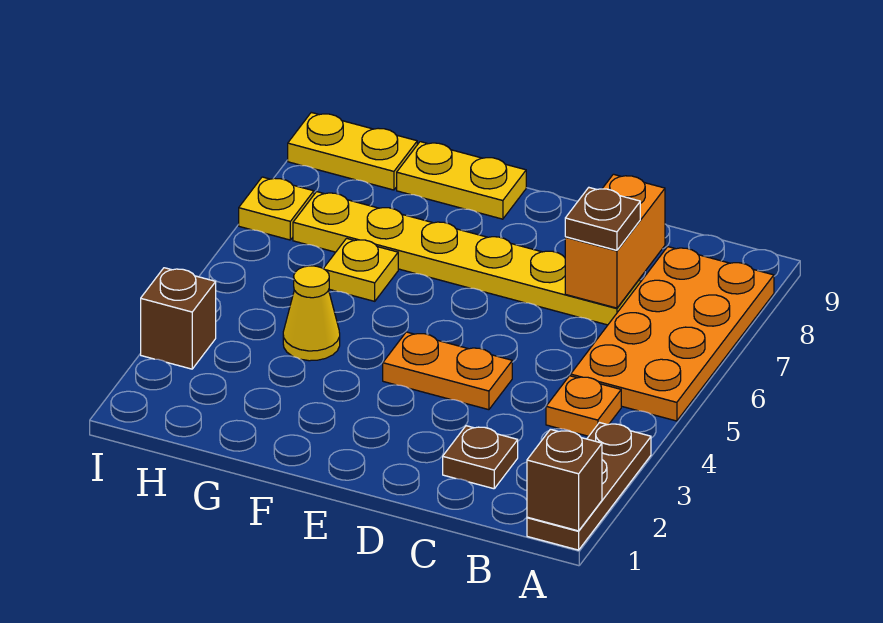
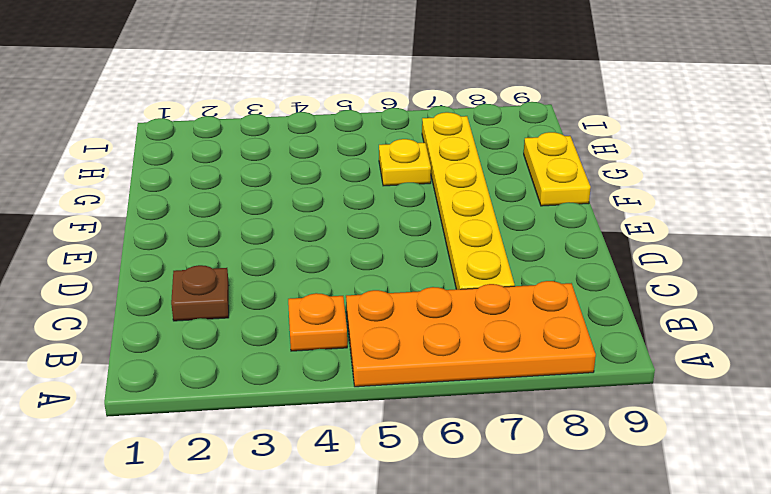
none -> brown 1x3 plate [527,423,651,550]
none -> orange 1x2 plate [383,332,512,410]
none -> yellow 1x1 cone [283,266,340,361]

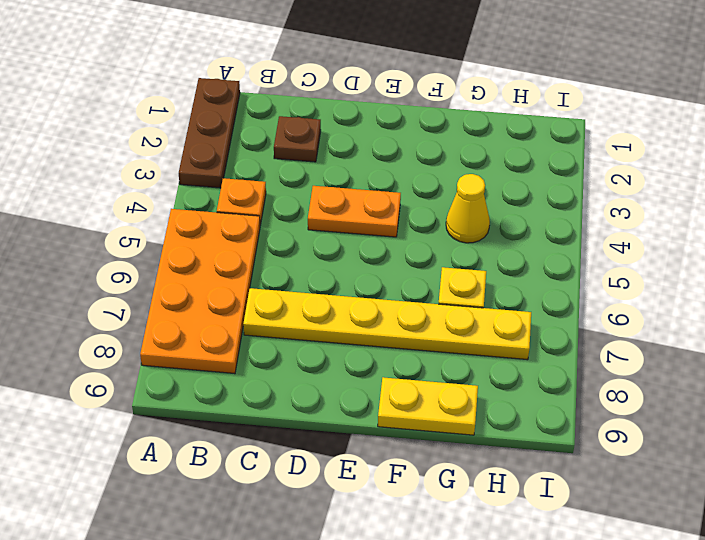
none -> yellow 1x2 plate [288,112,417,190]
none -> brown 1x1 brick [141,268,216,369]
none -> yellow 1x1 plate [239,177,314,240]

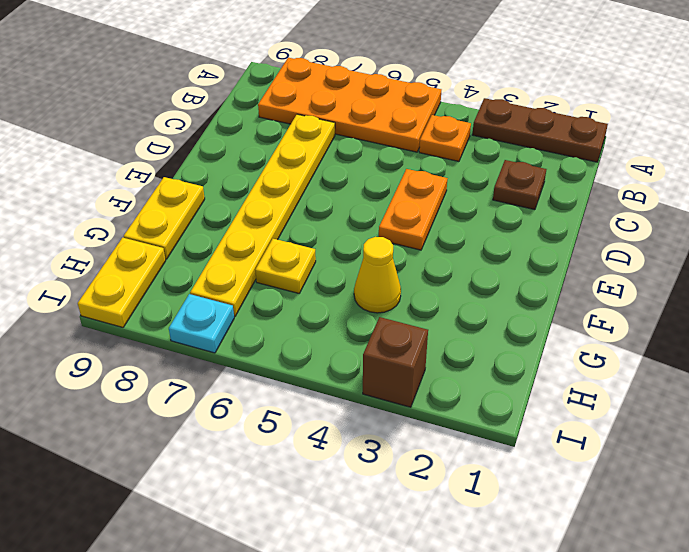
cyan 1x1 plate [169,294,234,353] -> yellow 1x1 plate [239,177,314,240]
none -> brown 1x1 brick [527,429,602,531]
none -> orange 1x2 brick [565,174,665,308]
none -> brown 1x1 plate [565,188,640,250]

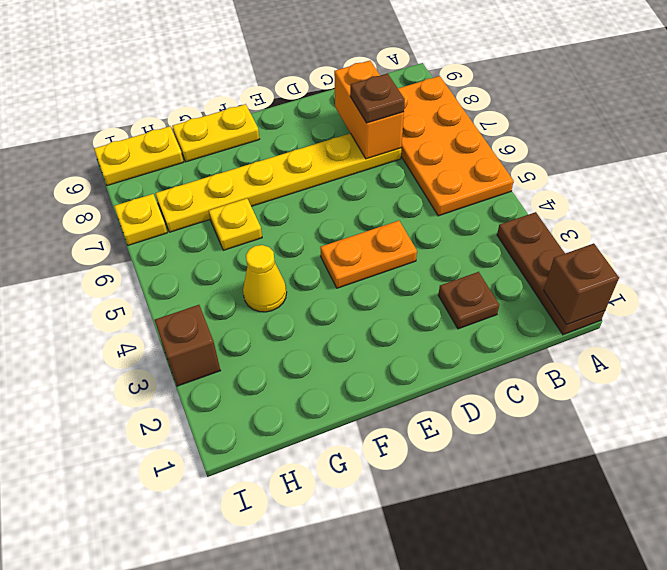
none -> orange 1x1 plate [546,376,621,436]

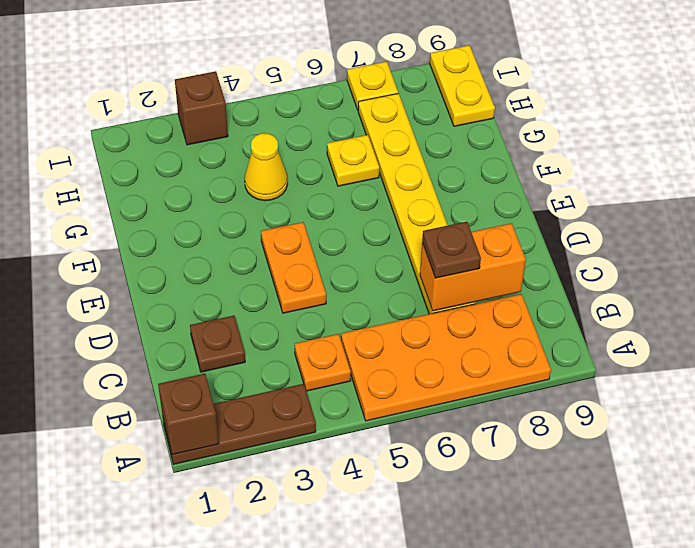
none -> yellow 1x2 plate [397,142,526,219]

